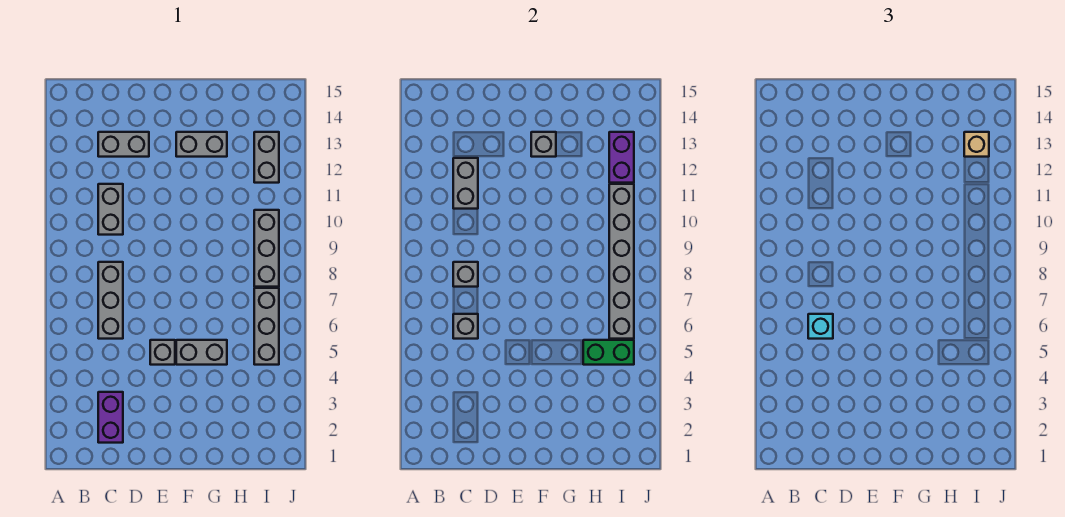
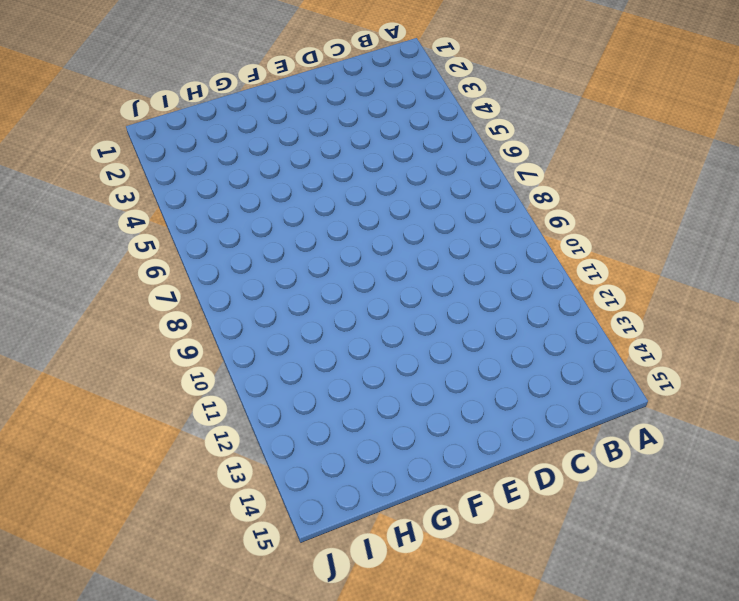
none -> purple 1x2 brick [98,392,123,443]
none -> grey 1x3 brick [98,262,123,339]
none -> grey 1x2 brick [98,184,123,235]

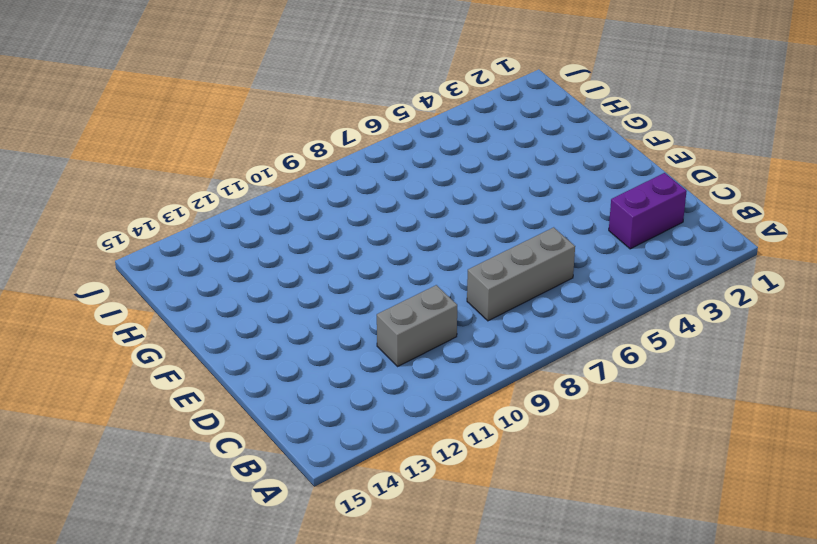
none -> grey 1x2 brick [98,132,149,157]
none -> grey 1x1 brick [150,340,175,365]
none -> grey 1x2 brick [176,340,227,365]

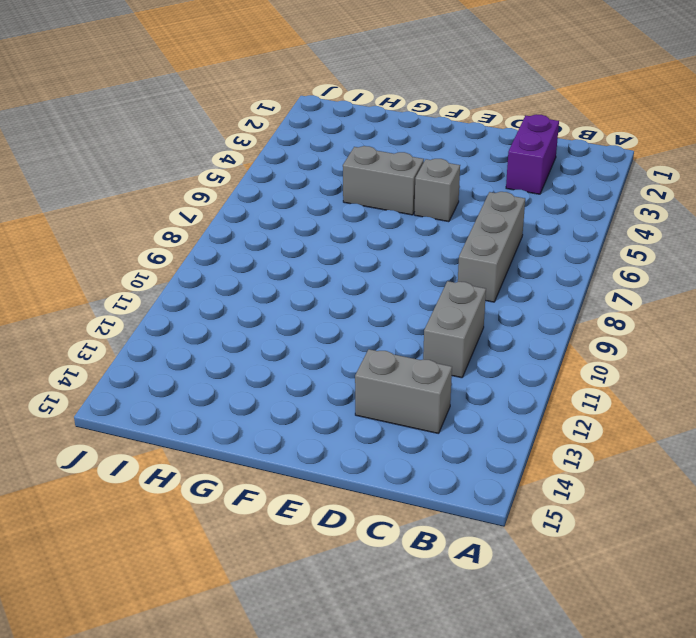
none -> grey 1x2 brick [176,132,227,157]
none -> grey 1x3 brick [254,288,279,365]
none -> grey 1x3 brick [254,210,279,287]

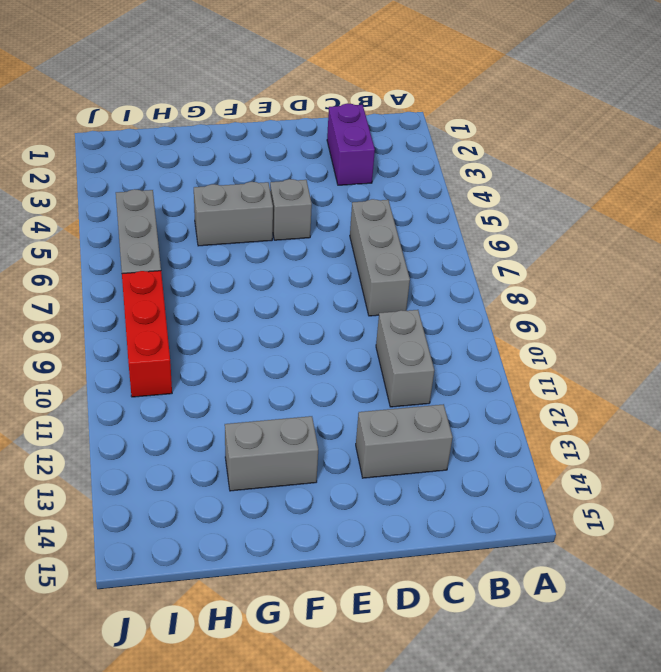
red 1x3 brick [122,271,172,397] -> grey 1x3 brick [254,210,279,287]
none -> grey 1x2 brick [254,132,279,183]
none -> grey 1x1 brick [453,314,478,339]
none -> grey 1x1 brick [453,262,478,287]

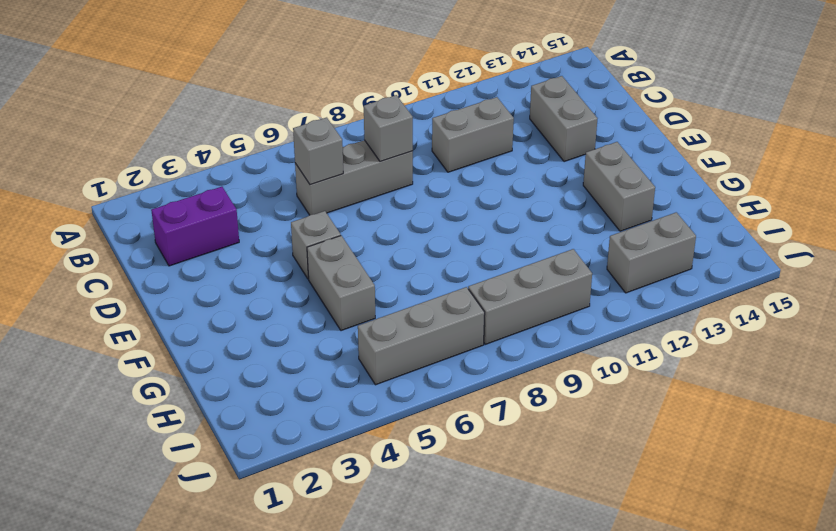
none -> grey 1x2 brick [453,158,478,209]
none -> grey 1x1 brick [531,132,556,157]
none -> green 1x2 brick [583,340,634,365]

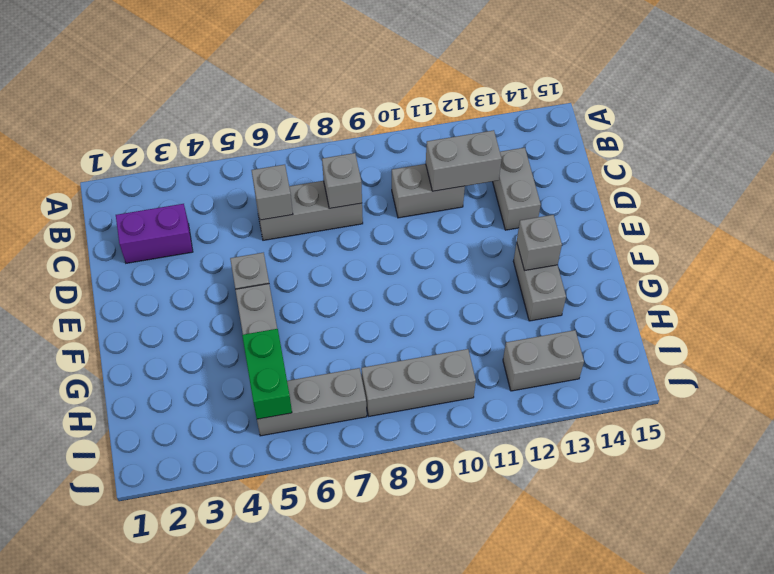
none -> grey 1x6 brick [609,184,634,339]
none -> purple 1x2 brick [609,132,634,183]
none -> cyan 1x1 brick [808,314,833,339]

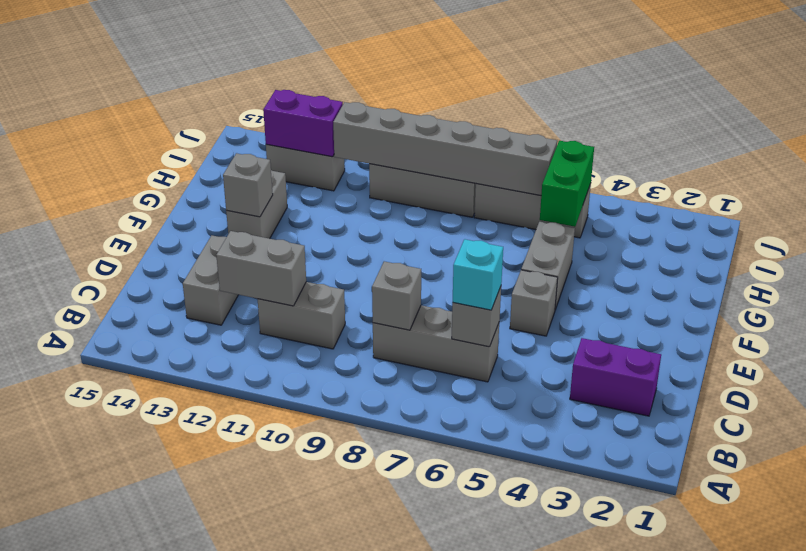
none -> tan 1x1 brick [964,132,989,157]

